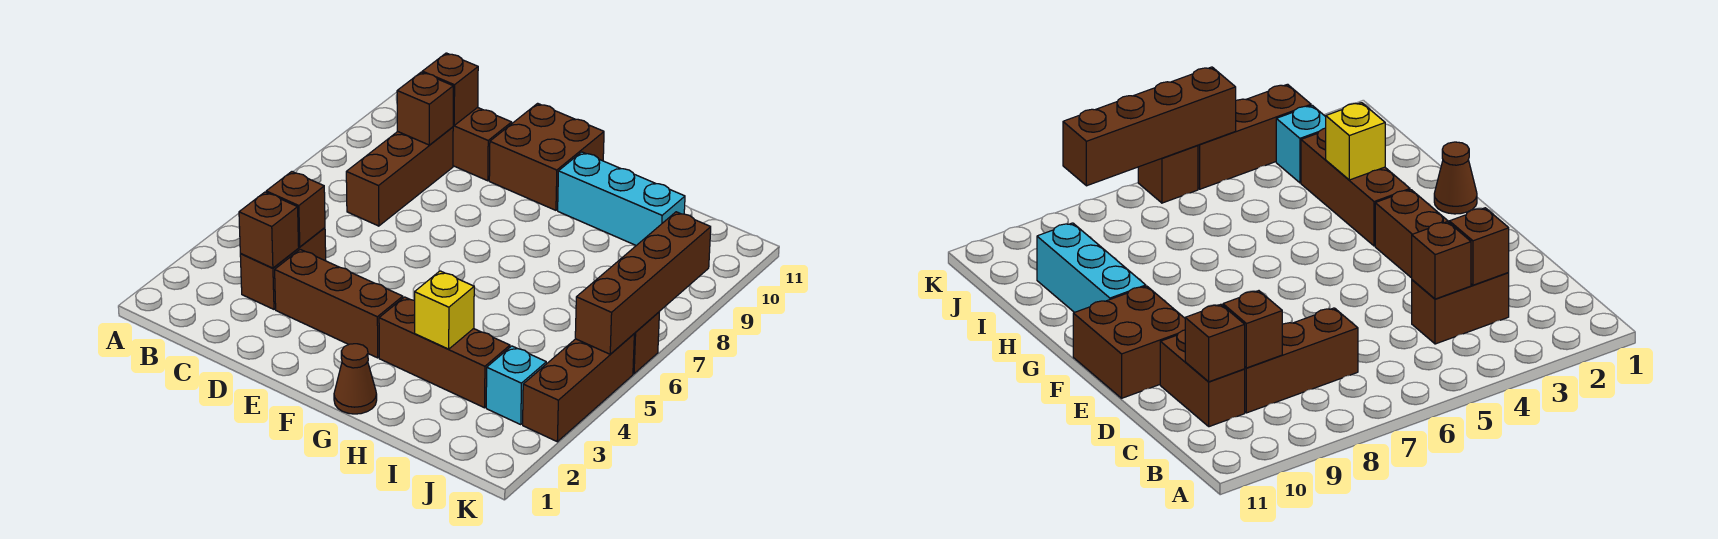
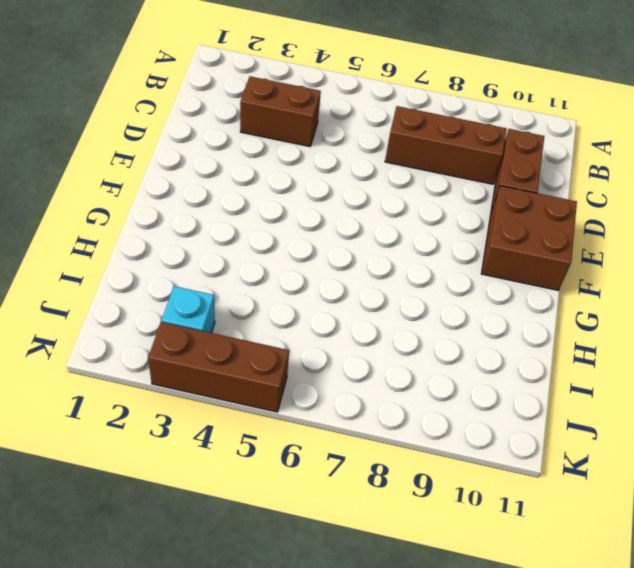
none -> brown 1x3 brick [275,249,403,358]
none -> brown 1x1 cone [334,344,377,414]
none -> brown 1x3 brick [379,297,510,408]

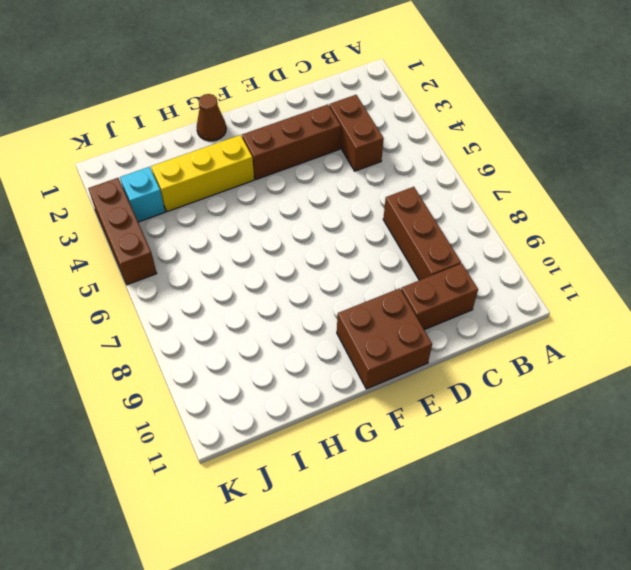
yellow 1x3 brick [151,135,254,212] -> brown 1x3 brick [379,297,510,408]
none -> cyan 1x3 brick [558,152,685,245]
none -> brown 1x1 brick [633,312,659,374]
none -> brown 1x1 brick [239,192,299,268]

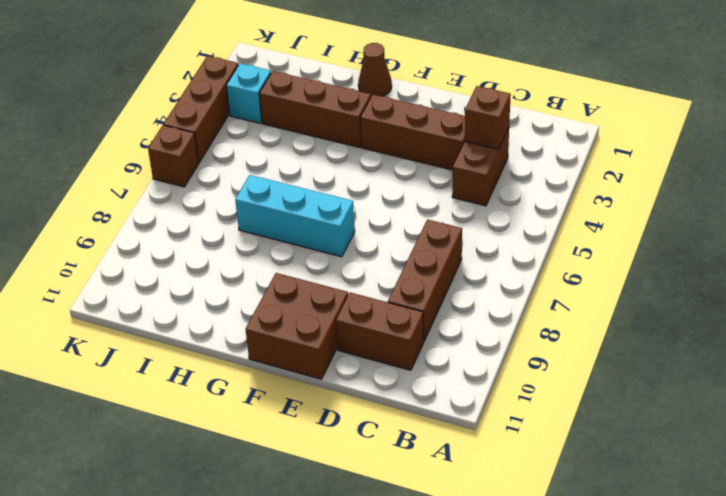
cyan 1x3 brick [235,175,355,257] -> cyan 1x3 brick moved to [558,152,685,245]
none -> brown 1x1 brick [266,172,325,247]
none -> brown 1x1 brick [397,72,454,145]
none -> brown 1x1 brick [422,53,478,125]

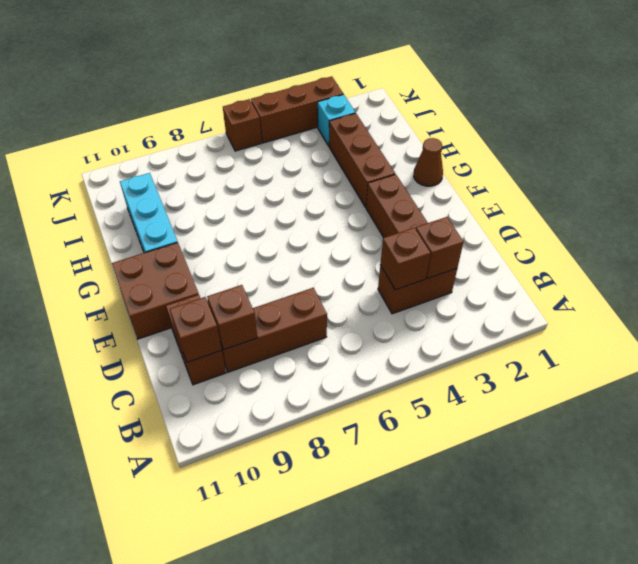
none -> yellow 1x1 brick [415,271,474,349]
none -> brown 1x4 brick [575,212,711,354]

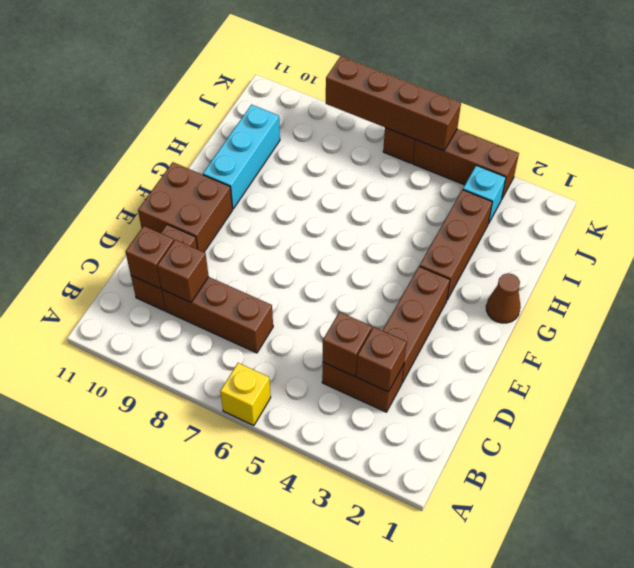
yellow 1x1 brick [220,363,271,426] -> yellow 1x1 brick moved to [415,271,474,349]

